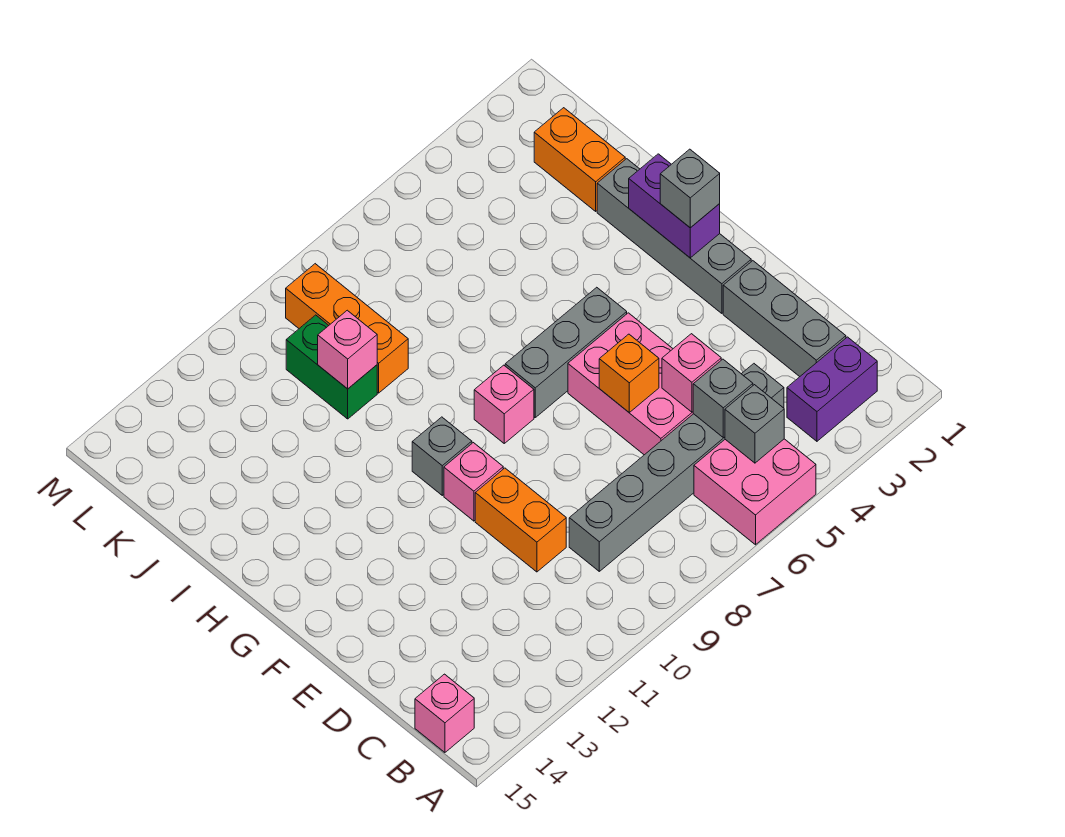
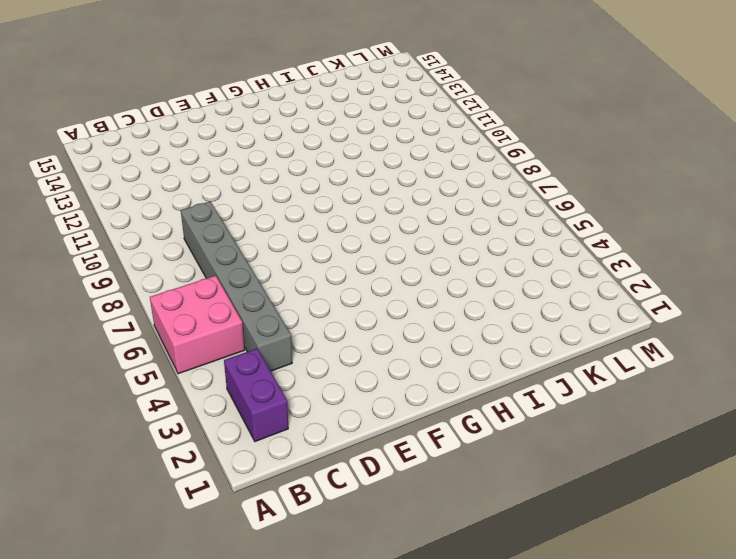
none -> pink 1x1 brick [415,674,474,752]
none -> grey 1x3 brick [723,261,846,377]
none -> pink 2x3 brick [568,313,693,455]

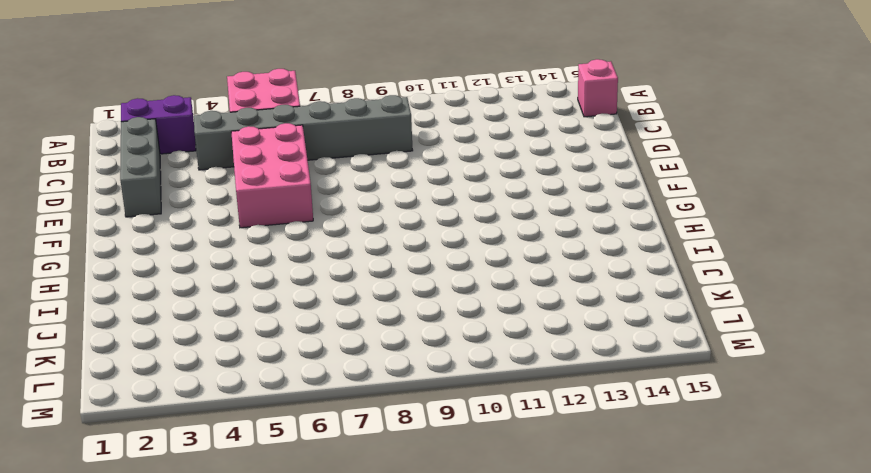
none -> orange 1x2 brick [475,468,566,572]
none -> grey 1x4 brick [597,159,751,313]
none -> pink 1x1 brick [444,443,503,521]

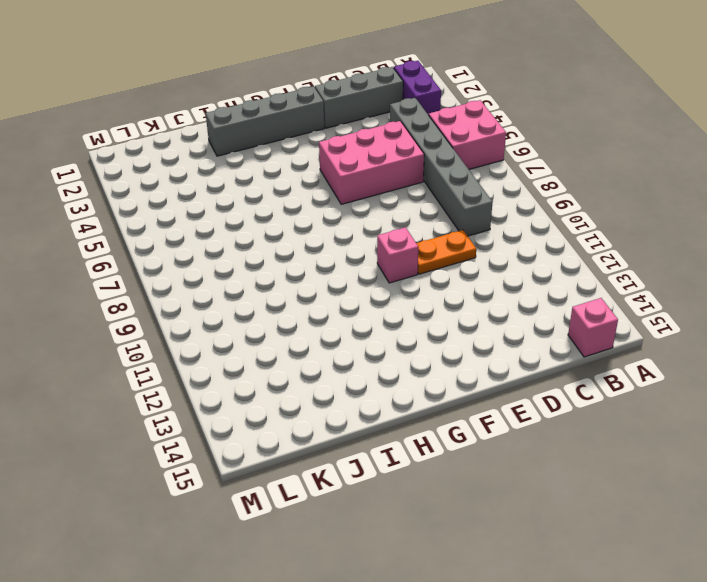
orange 1x2 plate [416,230,476,274] -> orange 1x2 brick [475,468,566,572]
none -> grey 1x3 brick [505,287,627,417]
none -> pink 1x1 brick [474,365,534,443]
none -> grey 1x1 brick [412,417,472,495]

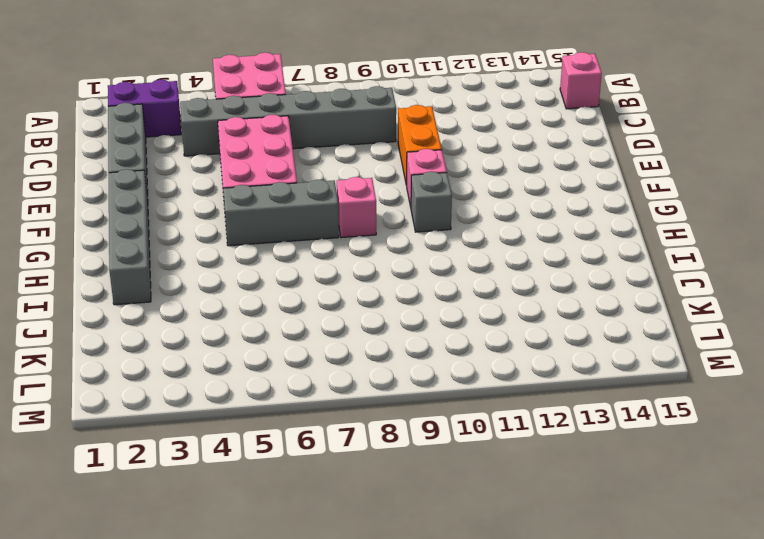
none -> orange 1x2 brick [534,108,625,211]
none -> orange 1x3 brick [286,264,408,393]
none -> green 1x2 brick [286,315,377,419]

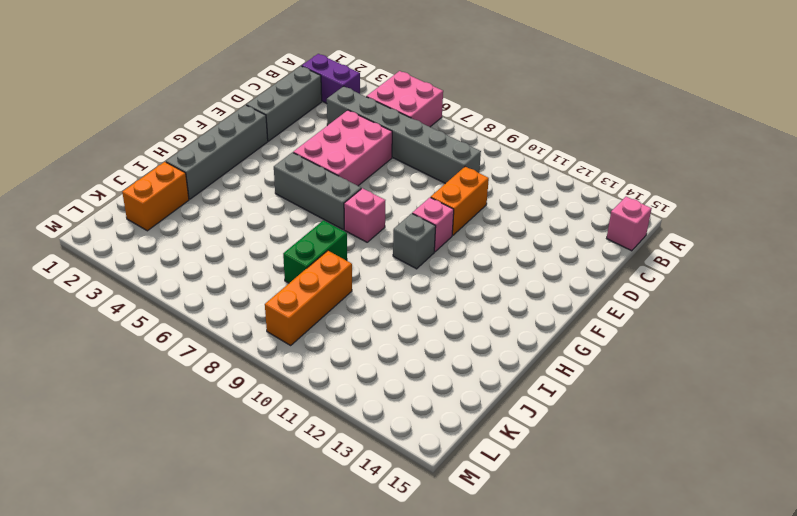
green 1x2 brick [283,220,347,283] -> green 1x2 brick moved to [286,315,377,419]
none -> grey 1x1 brick [725,385,784,463]
none -> grey 1x1 brick [693,359,753,438]
none -> pink 1x1 brick [662,334,721,412]

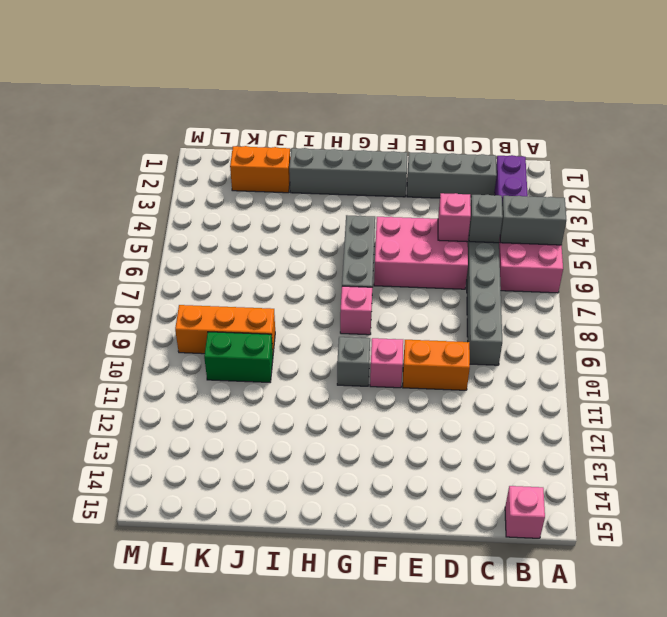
grey 1x2 brick [500,196,566,245] -> grey 1x1 brick [725,385,784,463]
none -> orange 1x1 brick [599,334,659,412]
none -> purple 1x2 brick [629,154,720,258]
none -> pink 1x1 brick [318,310,377,389]

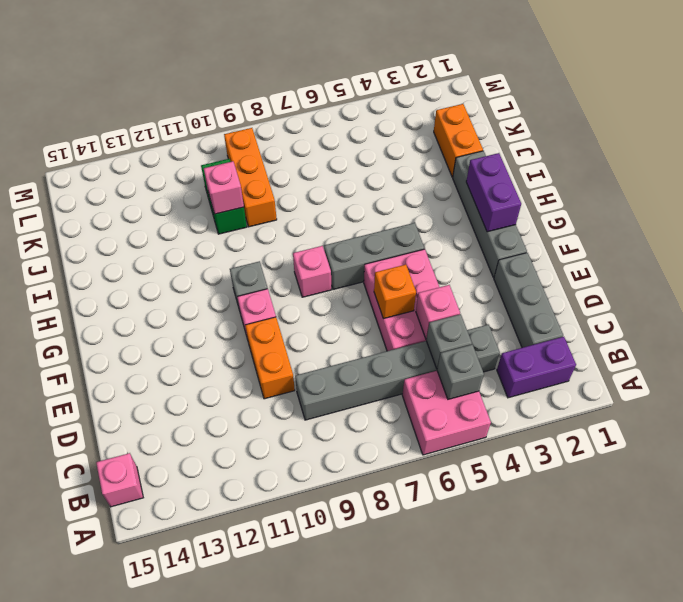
none -> grey 1x1 brick [660,149,720,228]

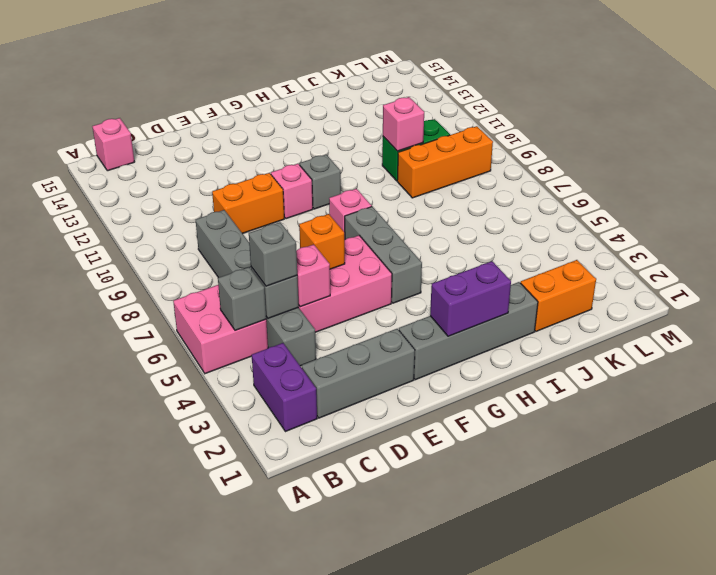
grey 1x1 brick [249,222,297,286] -> grey 1x1 brick moved to [660,149,720,228]

